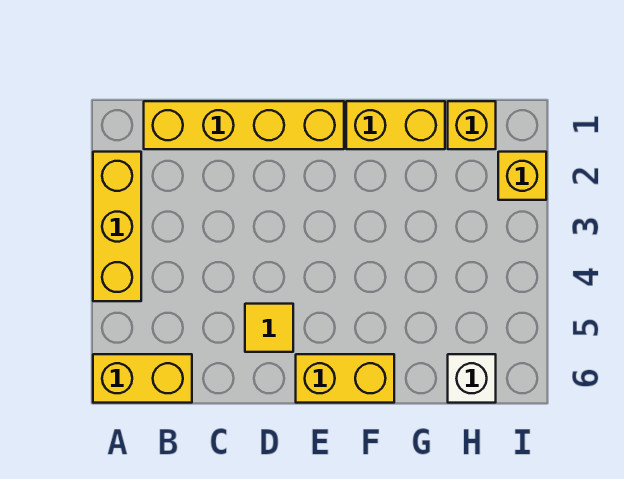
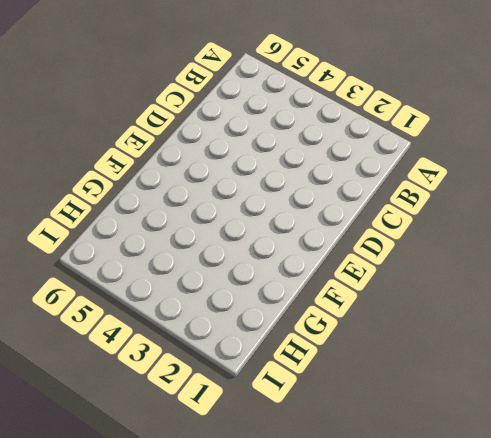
none -> yellow 1x3 brick [93,152,141,301]
none -> yellow 1x2 brick [93,354,192,403]

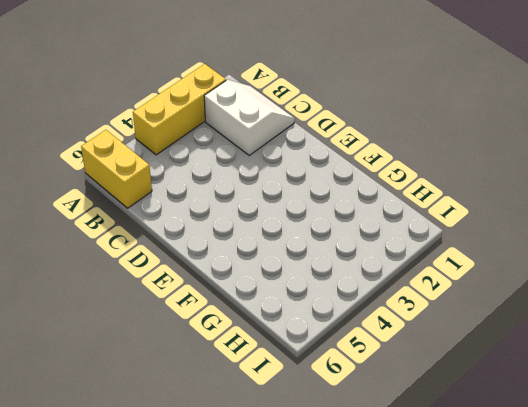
white 2x2 slope [204,80,295,155] -> yellow 1x4 brick [144,101,344,149]
none -> yellow 1x1 tile [245,304,293,352]
none -> yellow 1x2 brick [296,354,394,403]

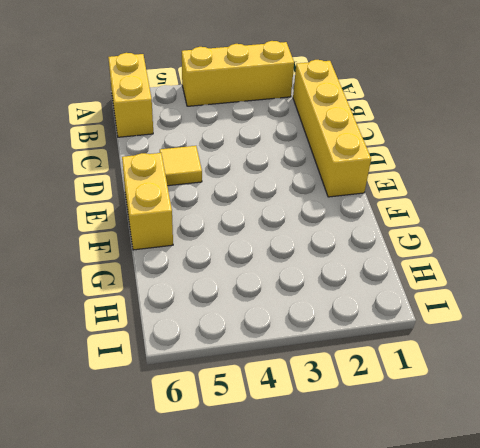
none -> yellow 1x2 brick [346,101,445,149]
none -> yellow 1x1 brick [448,101,496,149]

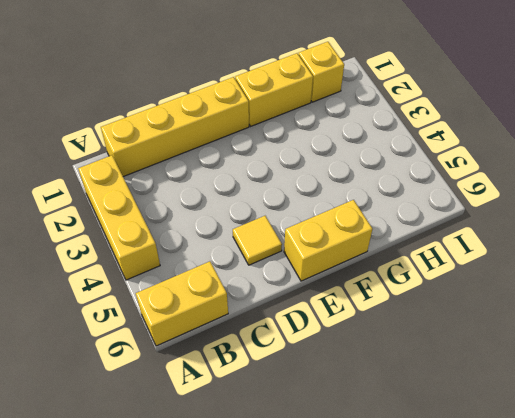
none -> white 1x1 brick [448,354,496,403]
none -> yellow 1x1 brick [498,152,546,200]

